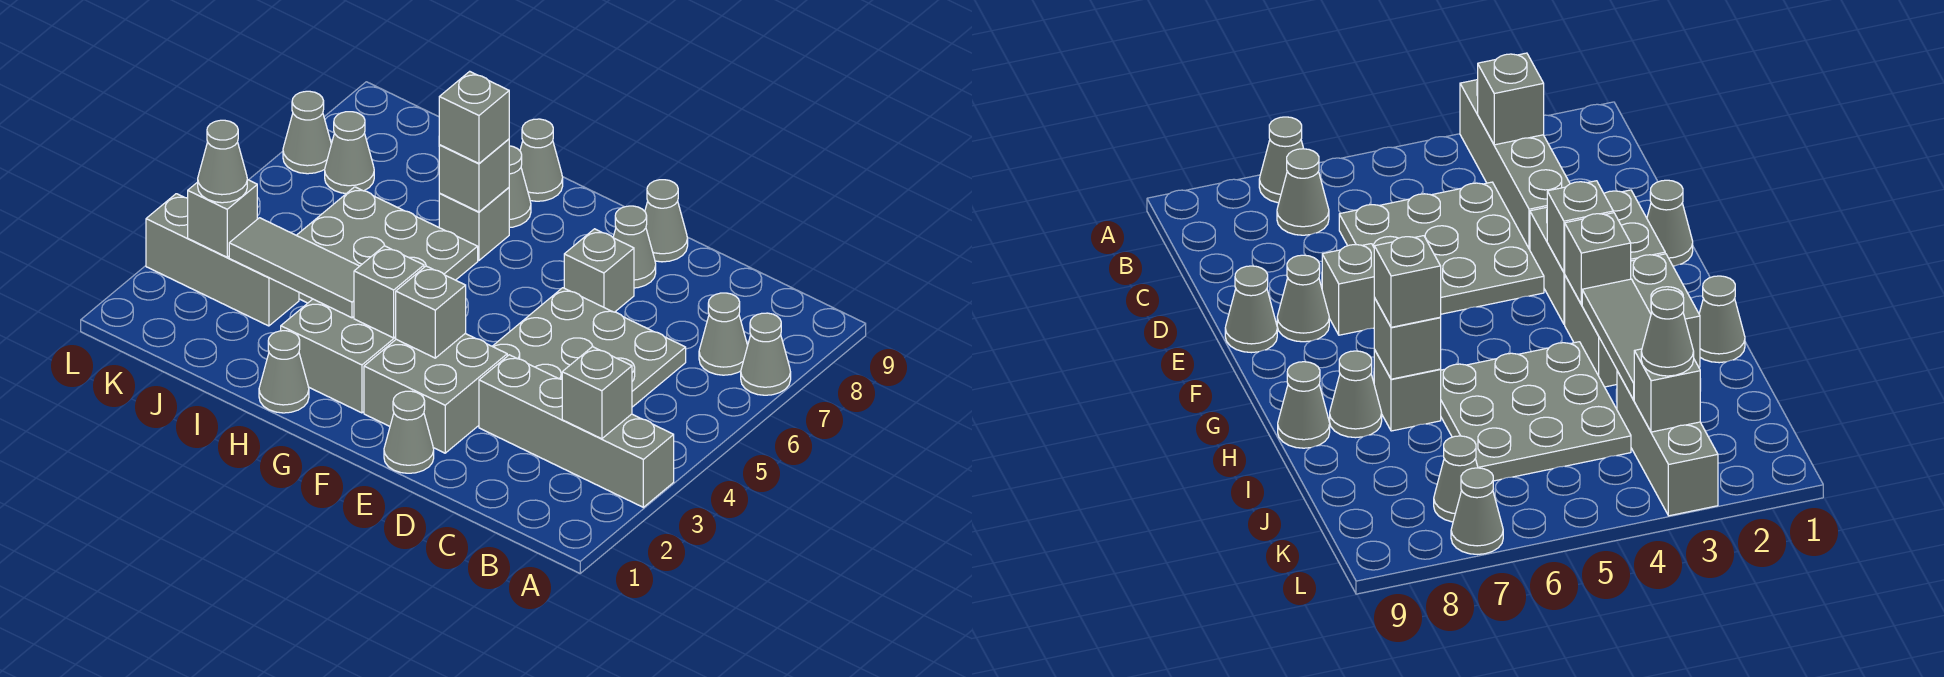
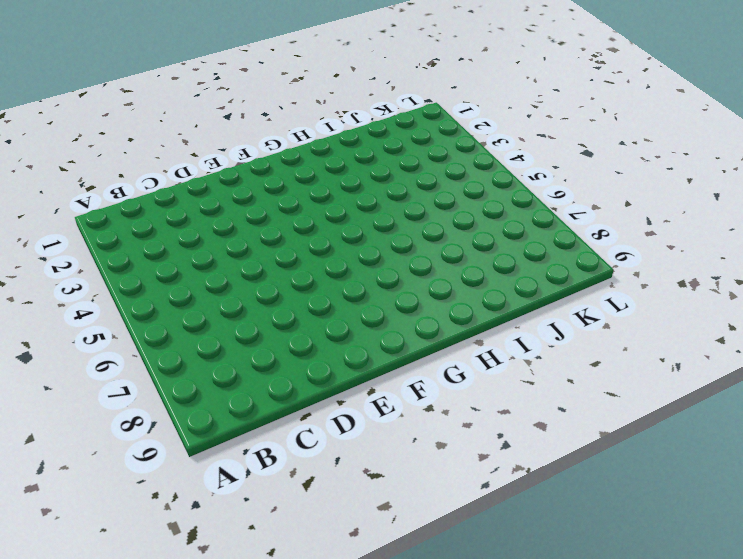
none -> grey 1x4 brick [479,355,674,507]
none -> grey 1x1 cone [741,313,791,395]
none -> grey 1x1 cone [699,293,748,375]

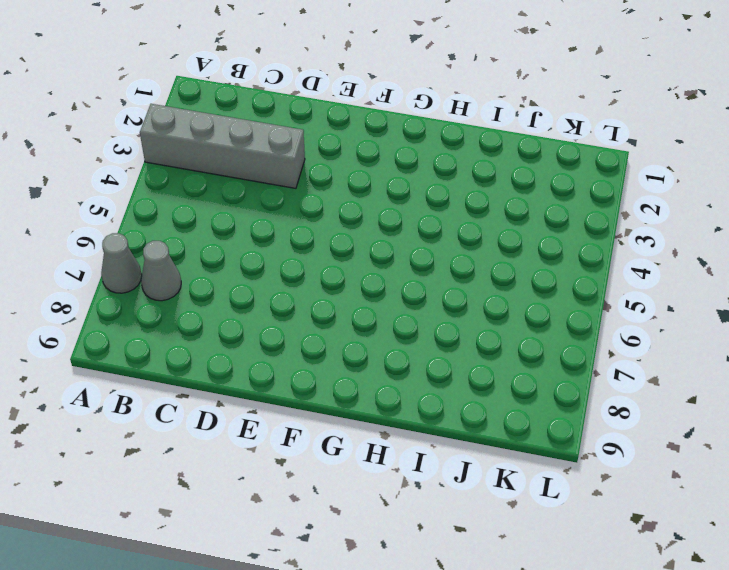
none -> grey 3x3 plate [492,288,686,407]
none -> grey 1x1 cone [384,391,434,473]
none -> grey 2x2 brick [364,333,507,453]

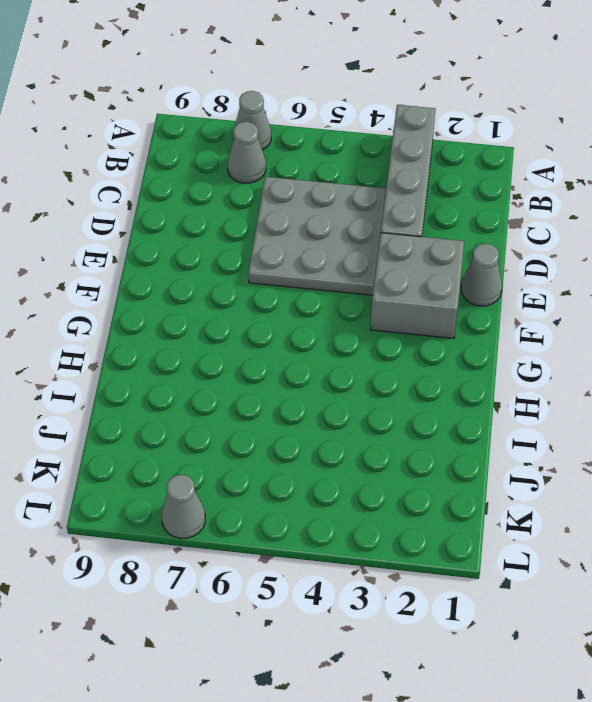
none -> grey 1x1 brick [564,229,634,312]
none -> grey 1x1 cone [613,206,656,288]
none -> grey 1x1 cone [645,180,688,262]

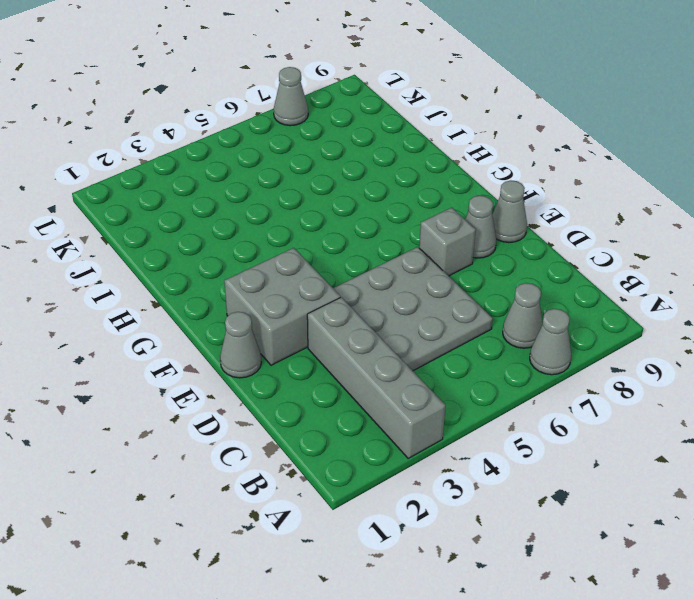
none -> grey 2x2 brick [281,299,396,413]
none -> grey 1x1 cone [259,331,309,413]
none -> grey 3x3 plate [297,187,478,303]

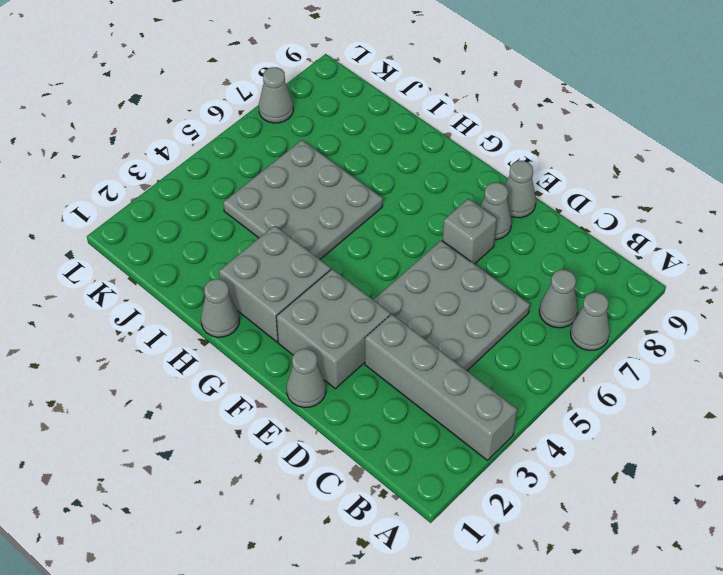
none -> grey 1x1 brick [439,188,509,260]
none -> grey 1x1 cone [509,146,531,228]
none -> grey 1x1 cone [520,119,563,201]

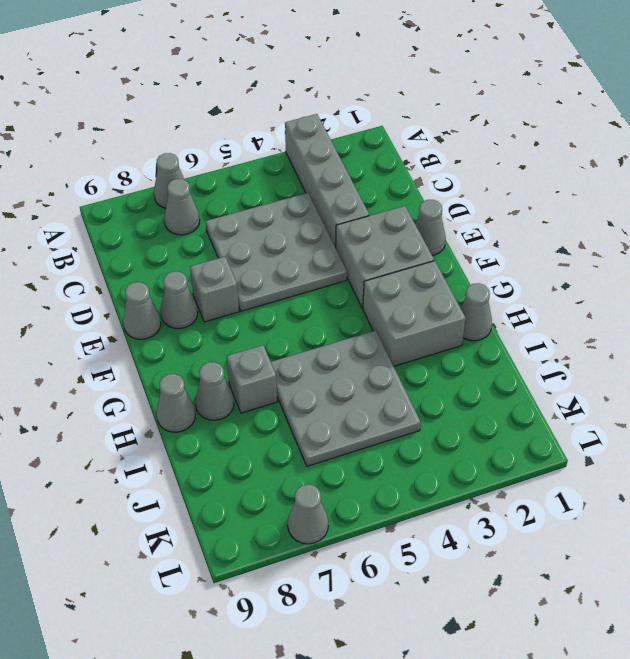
none -> grey 1x3 brick [146,194,299,326]
none -> grey 1x1 cone [325,112,374,194]
none -> grey 1x1 brick [562,347,632,439]

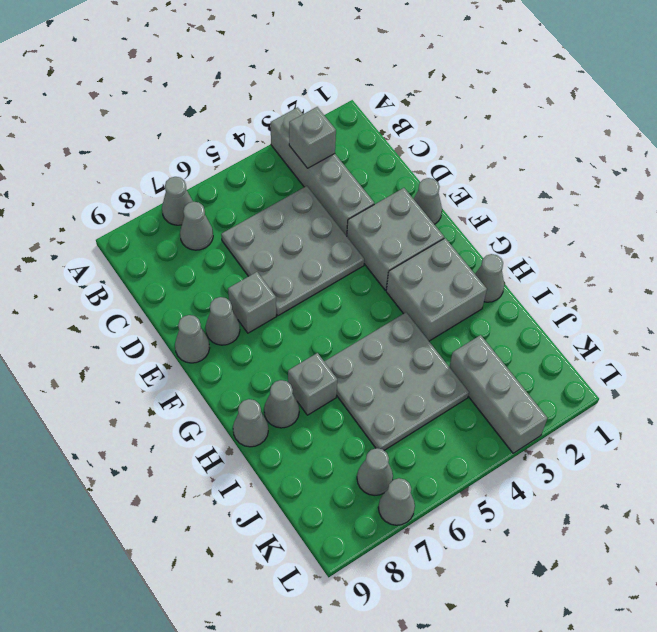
none -> grey 1x1 brick [396,266,466,358]
none -> grey 1x1 brick [354,246,424,338]
none -> grey 1x3 tile [229,218,359,318]

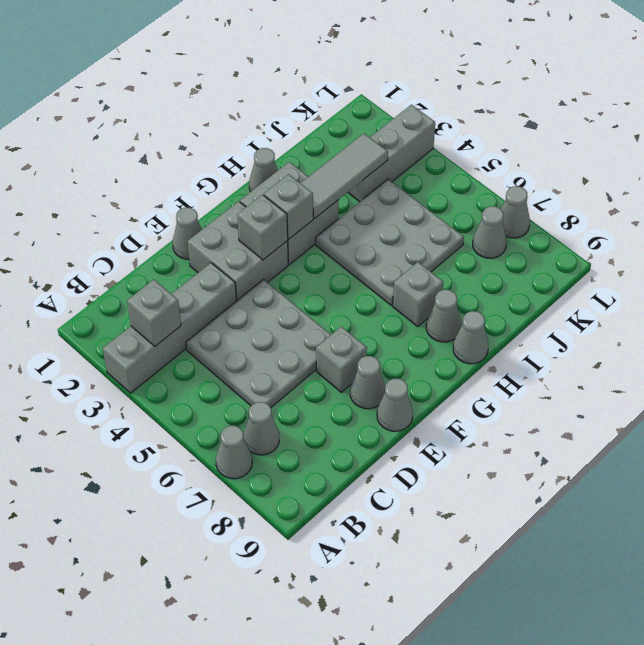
none -> grey 1x1 brick [439,139,509,212]
none -> grey 1x1 brick [188,179,257,257]
none -> grey 1x1 brick [439,71,509,163]

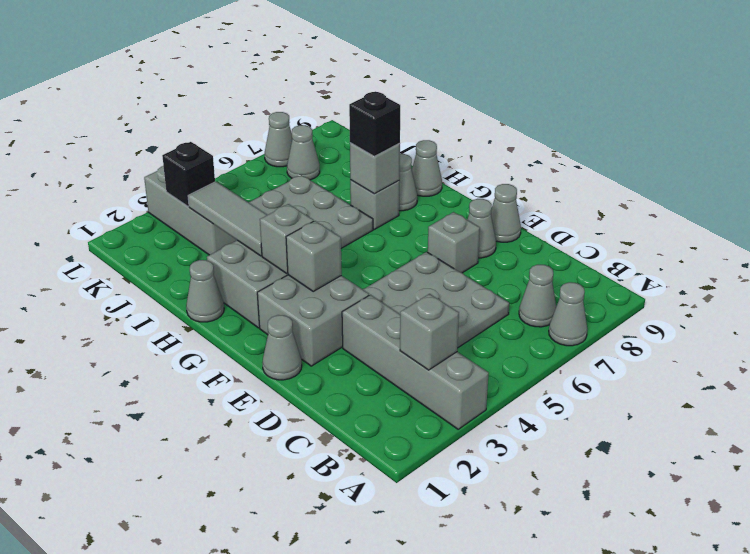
black 1x1 brick [349,92,400,156] -> grey 1x1 brick [439,71,509,163]
black 1x1 brick [162,142,215,207] -> grey 1x1 brick [188,179,257,257]
none -> grey 1x1 cone [198,120,247,203]

